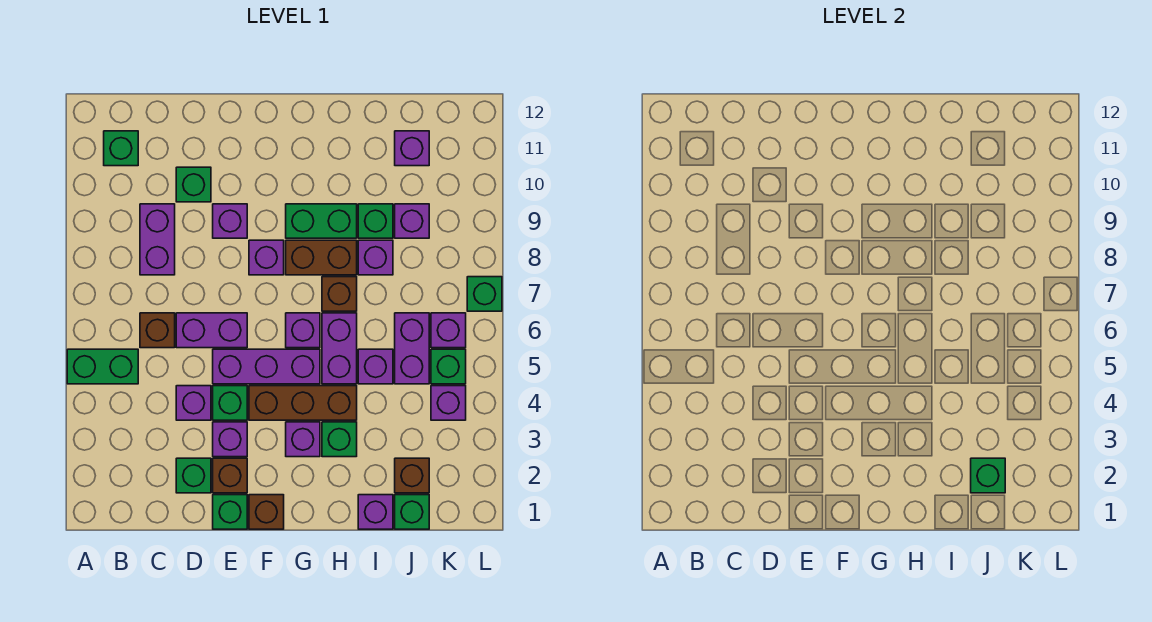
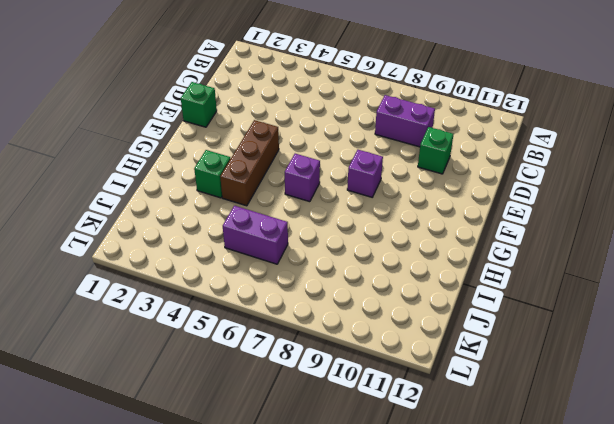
none -> green 1x2 brick [67,349,138,384]
none -> green 1x1 brick [104,131,138,166]
none -> brown 1x1 brick [140,313,175,348]
none -> green 1x1 brick [176,458,211,493]

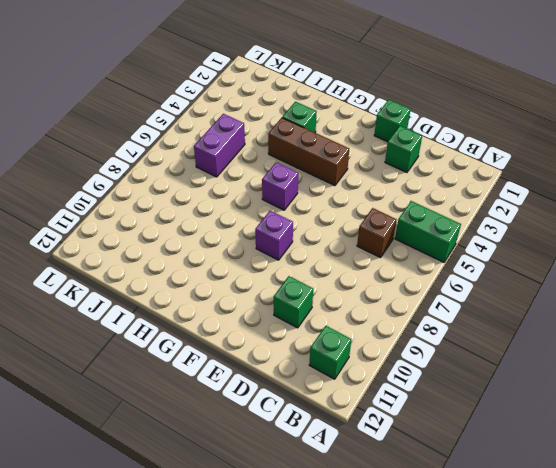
none -> purple 1x2 brick [140,204,175,275]
none -> purple 1x1 brick [176,386,211,420]
none -> purple 1x2 brick [176,313,247,348]
none -> brown 1x1 brick [213,458,247,493]

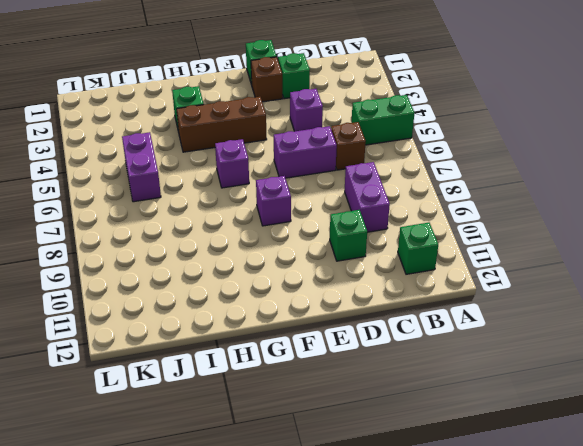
none -> purple 1x1 brick [213,422,247,457]
none -> green 1x1 brick [213,386,247,420]
none -> purple 1x3 brick [213,349,320,384]
none -> purple 1x1 brick [213,204,247,238]

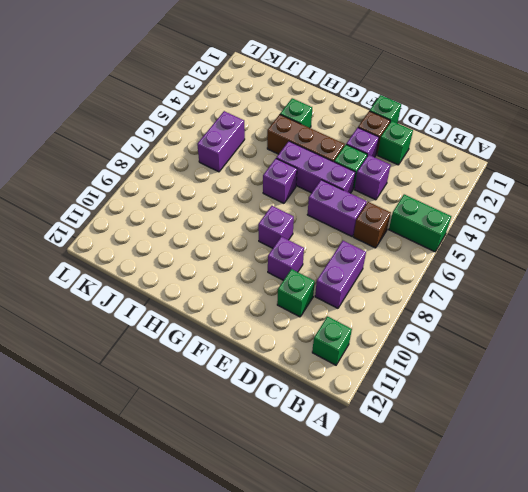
none -> brown 1x1 brick [249,495,284,529]
none -> purple 1x1 brick [286,422,320,457]
none -> brown 1x2 brick [286,240,357,275]
none -> green 1x2 brick [286,204,357,238]

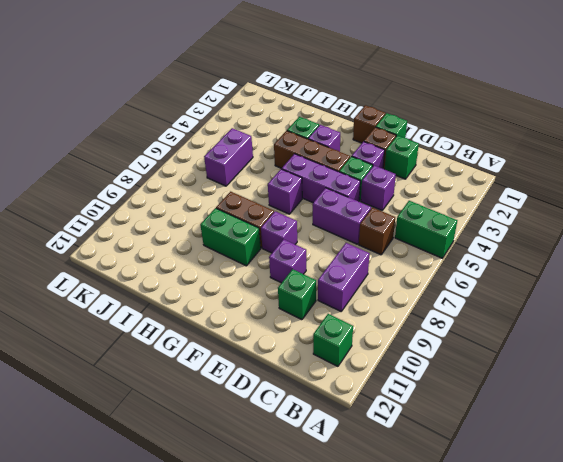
none -> purple 1x2 brick [322,313,357,384]
none -> brown 1x1 brick [322,277,357,311]
none -> purple 1x1 brick [358,495,393,529]
none -> purple 1x1 brick [358,349,393,384]

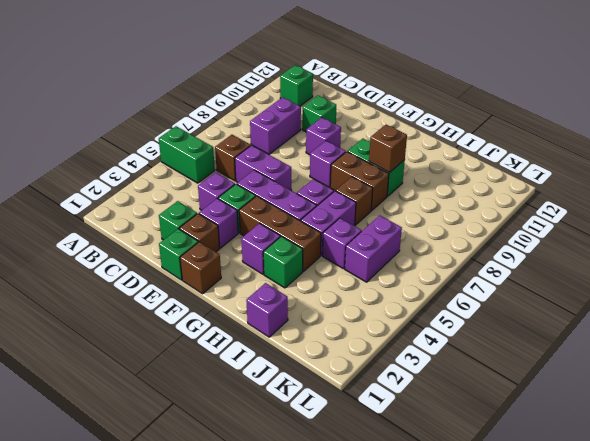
brown 1x1 brick [369,125,407,172] -> brown 1x1 brick moved to [395,458,429,493]
none -> purple 1x1 brick [358,240,393,275]
none -> green 1x1 brick [358,204,393,238]
none -> green 1x1 brick [395,495,429,529]
none -> purple 1x1 brick [395,204,429,238]

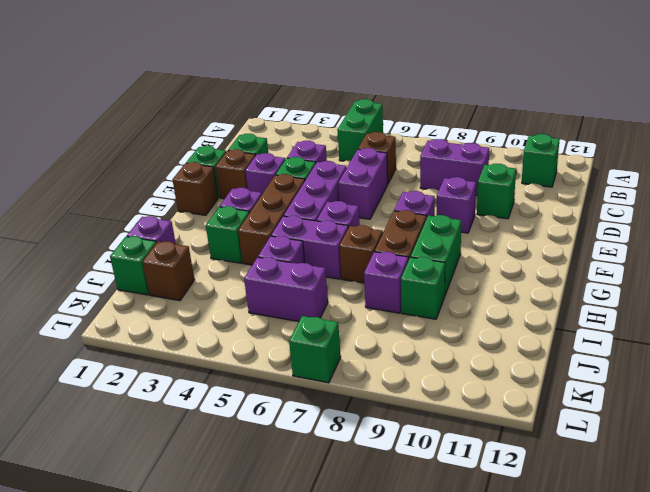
none -> purple 1x1 brick [395,204,429,238]
none -> purple 1x1 brick [395,131,429,166]
none -> purple 1x1 brick [431,386,466,420]
none -> green 1x1 brick [431,349,466,384]

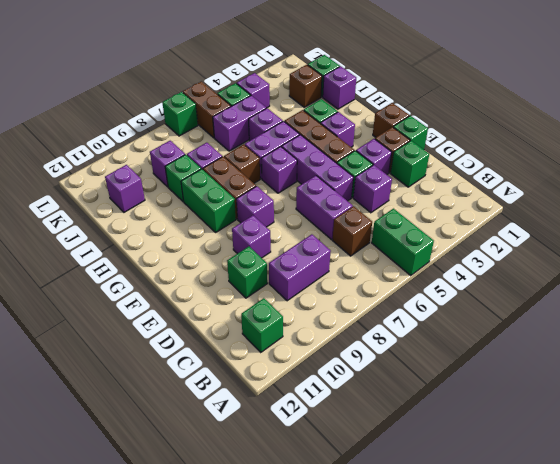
brown 1x2 brick [183,81,231,138] -> purple 1x1 brick [431,313,466,348]
none -> green 1x1 brick [971,458,1005,493]

